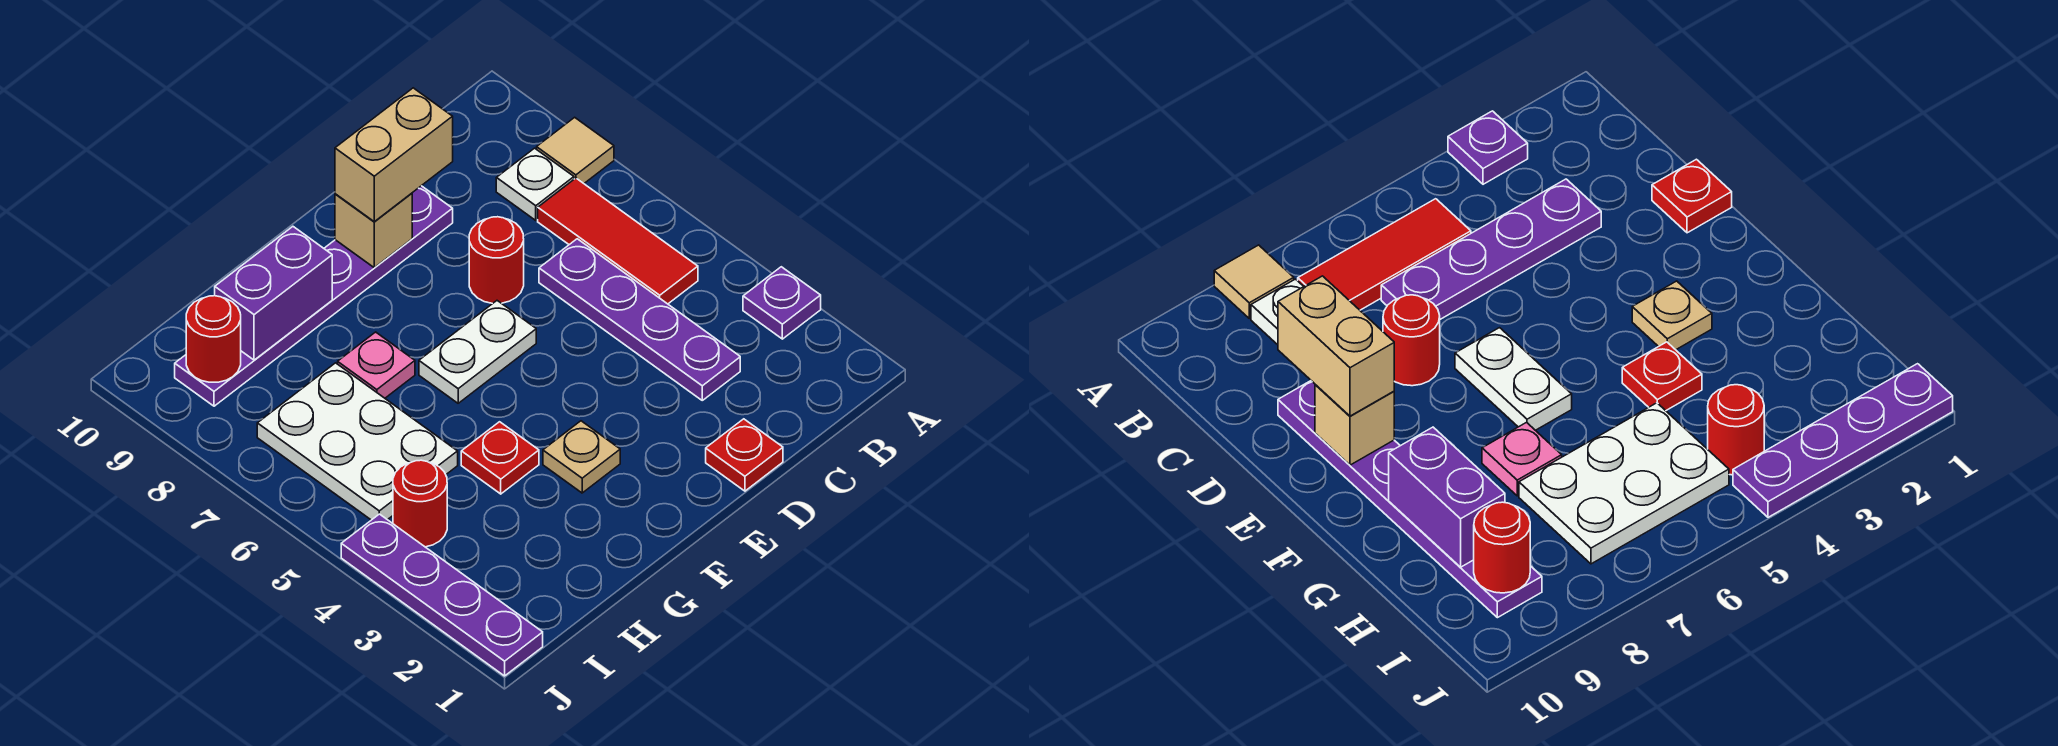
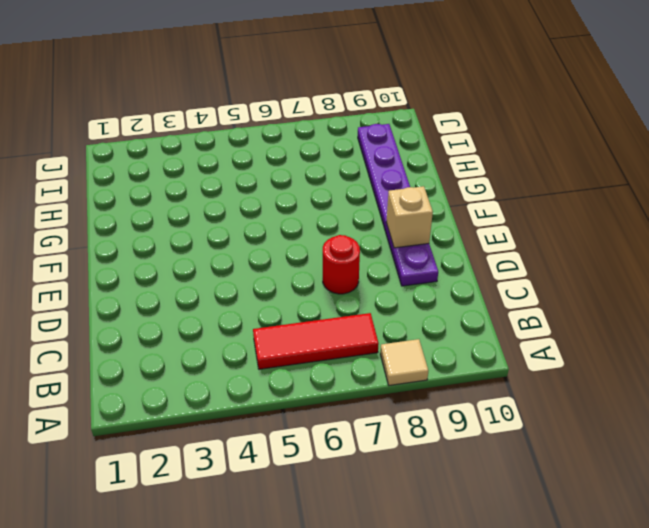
none -> purple 1x1 plate [743,267,821,339]
none -> white 1x1 plate [496,148,574,220]
none -> purple 1x4 plate [539,239,740,400]

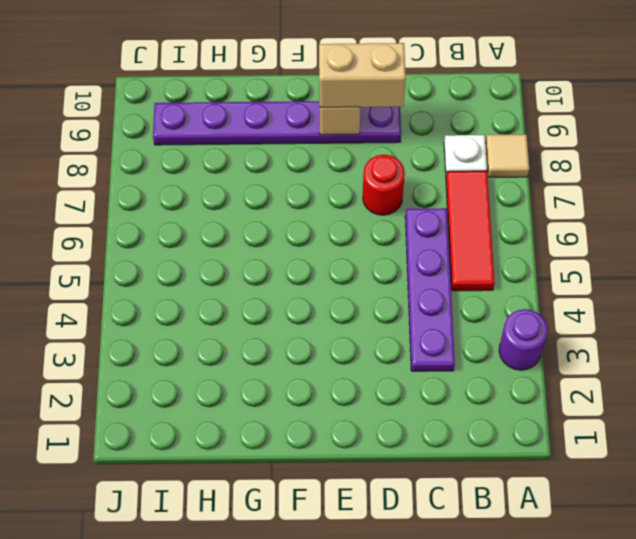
purple 1x1 round brick [499,309,548,370] -> purple 1x1 plate [743,267,821,339]
none -> red 1x1 plate [706,419,783,491]
none -> white 1x2 plate [419,301,536,403]
none -> tan 1x1 plate [543,421,620,493]

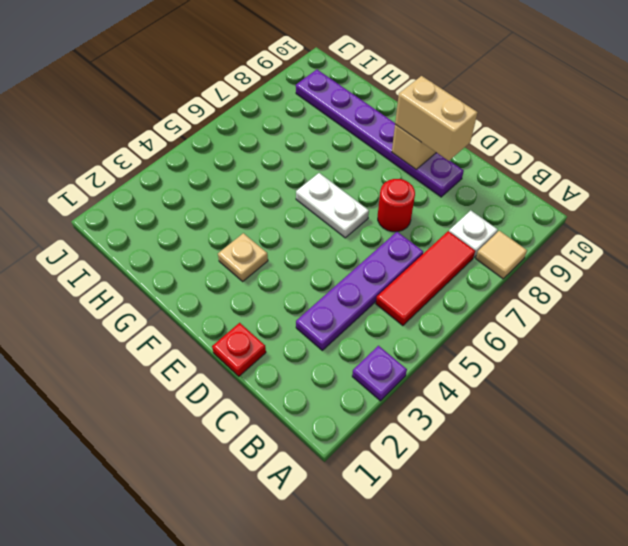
none -> red 1x1 plate [461,422,539,494]
none -> pink 1x1 plate [338,332,415,398]
none -> white 2x3 plate [257,363,458,520]

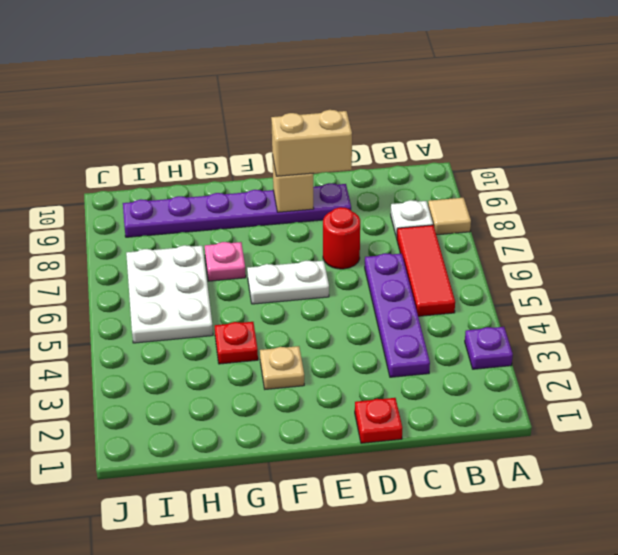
none -> red 1x1 round brick [393,460,447,547]
none -> purple 1x4 plate [341,514,543,676]
none -> purple 1x2 brick [215,227,332,360]

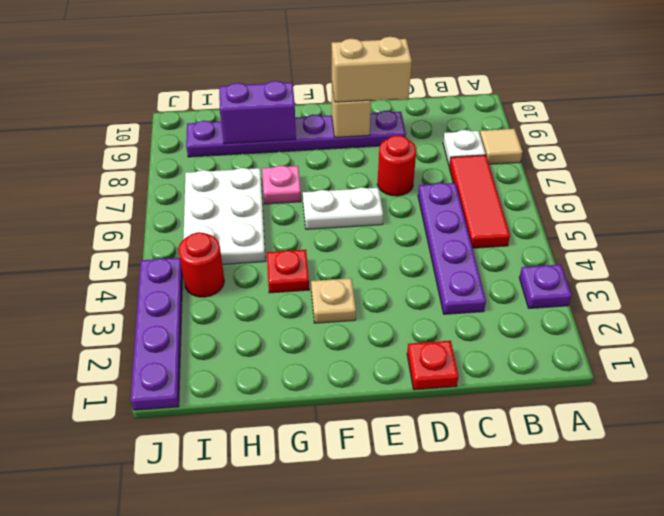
none -> red 1x1 round brick [186,296,241,382]

